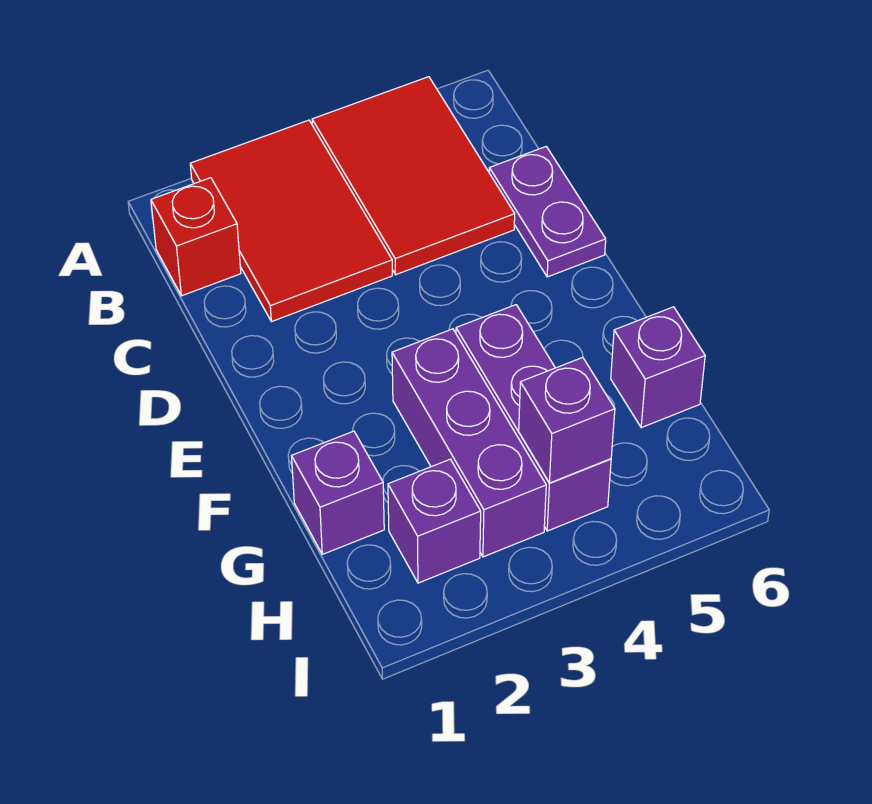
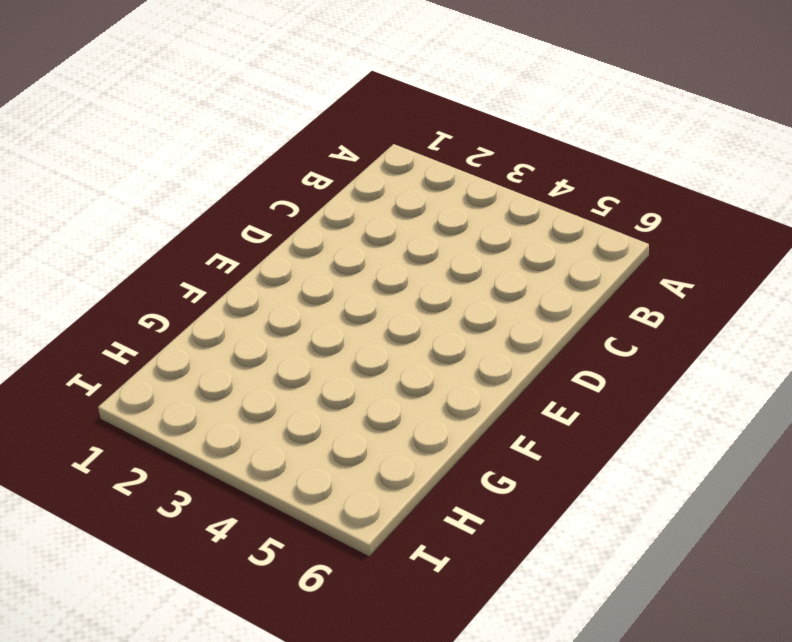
none -> red 2x3 tile [190,120,392,322]
none -> red 2x3 tile [312,77,515,275]

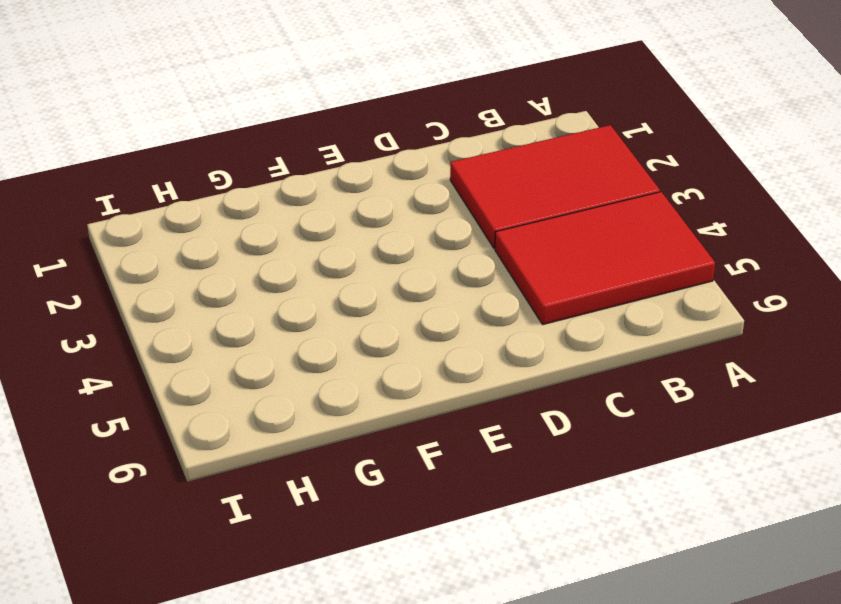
none -> red 1x1 brick [151,178,241,296]
none -> purple 1x2 plate [489,147,606,277]

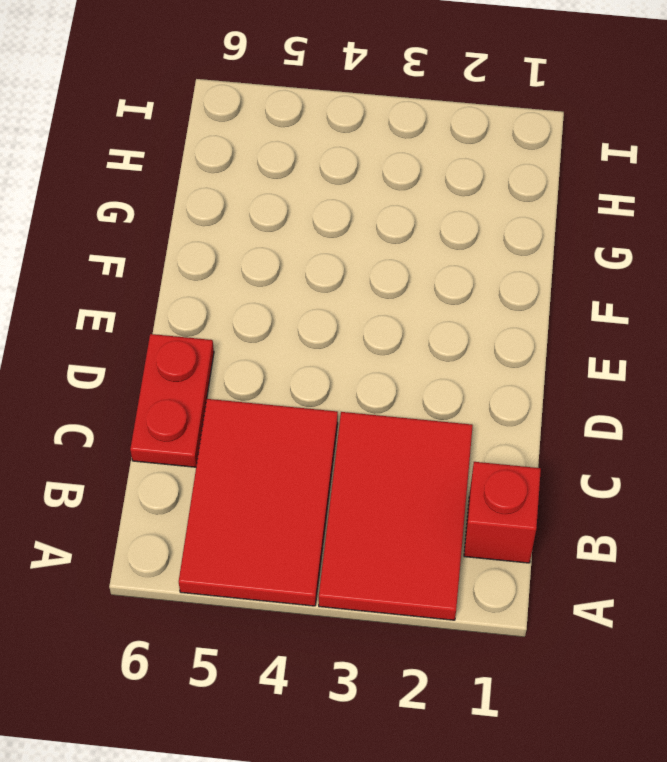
red 1x2 plate [130,334,214,467] -> purple 1x2 plate [489,147,606,277]
none -> purple 1x3 brick [392,329,546,557]
none -> purple 1x3 brick [456,305,611,531]

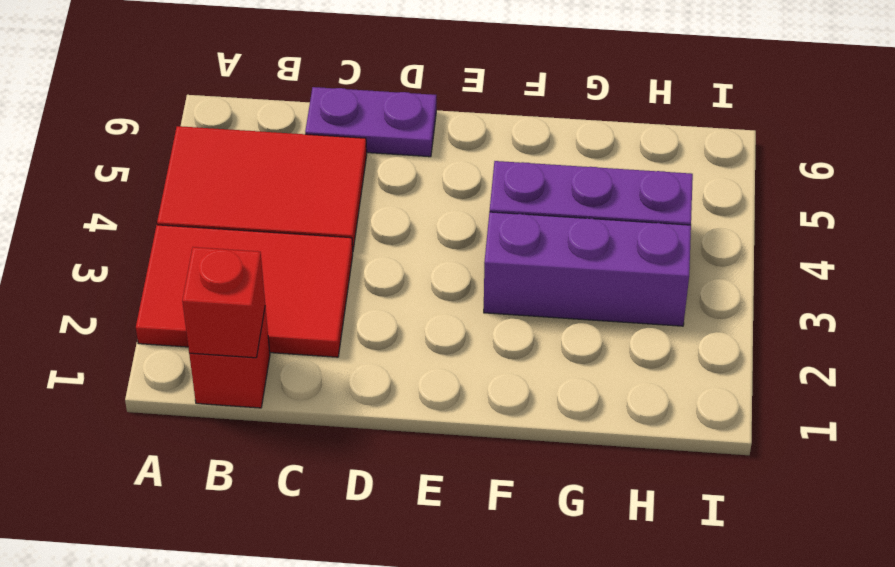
red 1x1 brick [182,247,265,358] -> none
none -> purple 1x1 brick [292,431,384,554]
none -> purple 1x1 brick [611,307,705,428]

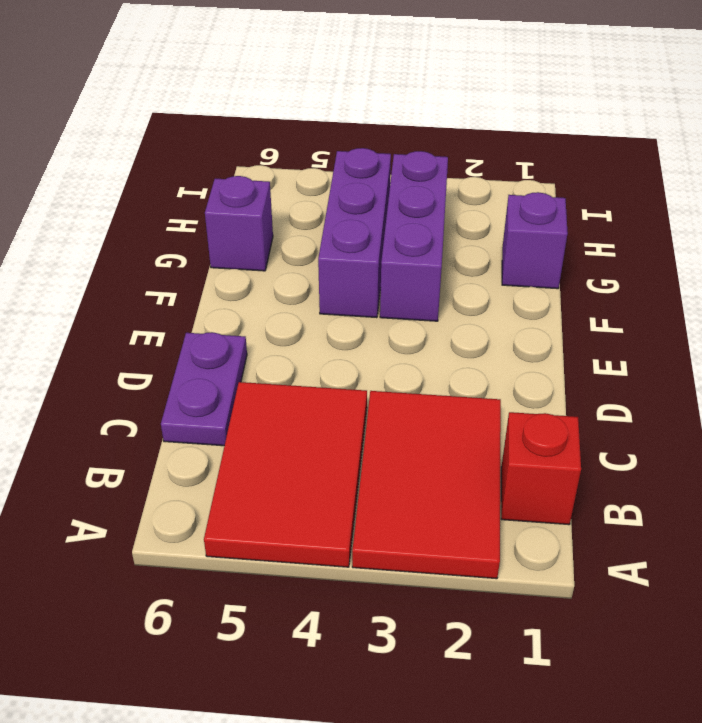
none -> purple 1x1 brick [388,459,481,583]
none -> purple 1x1 brick [519,357,615,483]

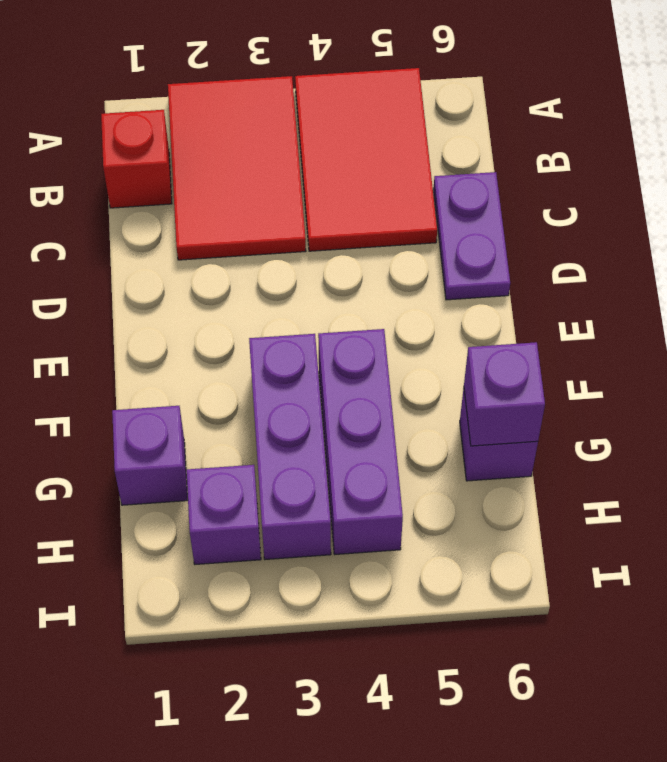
purple 1x1 brick [464,342,545,446] -> purple 1x1 brick moved to [519,357,615,483]

